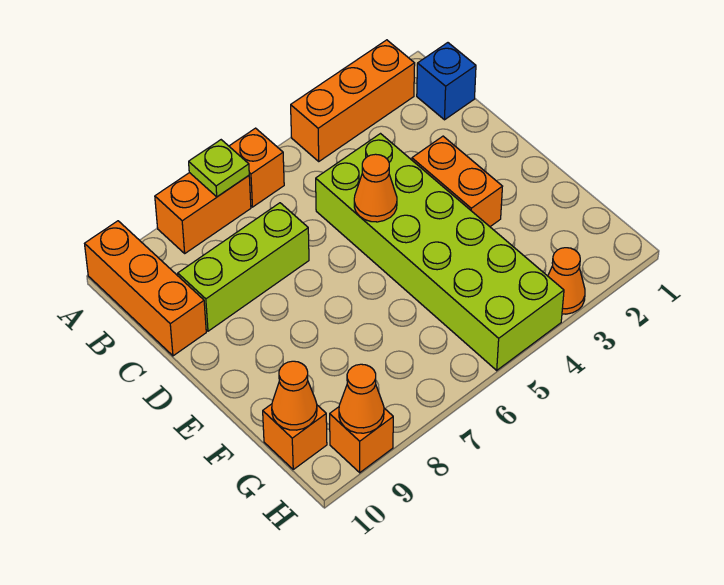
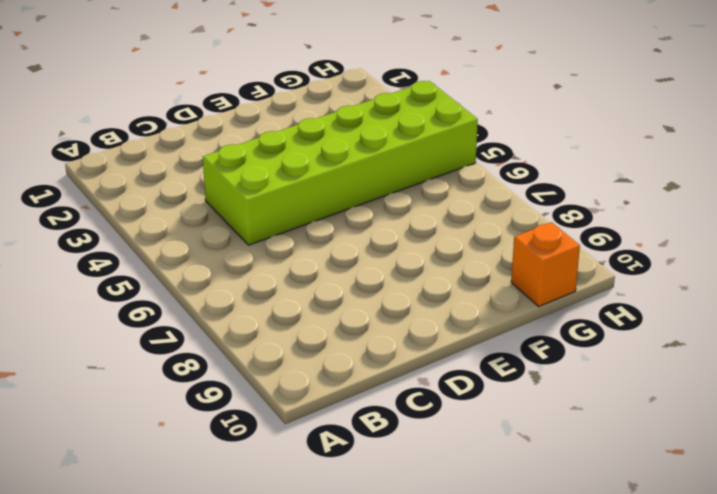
none -> orange 1x3 brick [291,40,415,161]
none -> orange 1x1 brick [229,128,284,207]
none -> orange 1x2 brick [155,173,251,253]

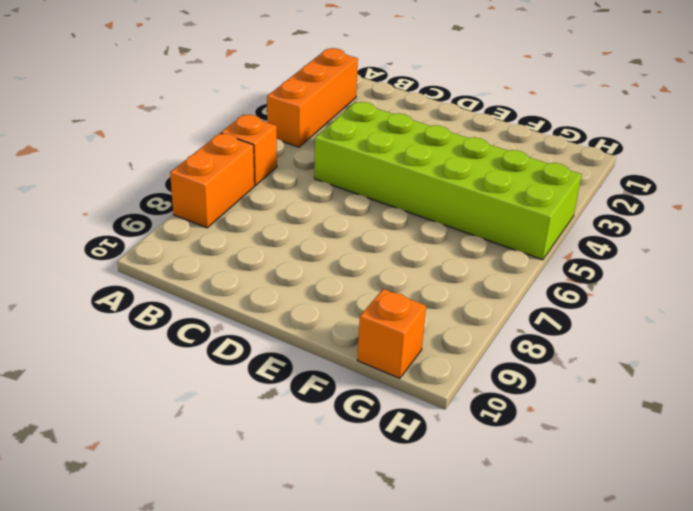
none -> orange 1x3 brick [85,221,206,356]
none -> blue 1x1 brick [417,43,476,120]
none -> lime 1x3 brick [178,203,309,331]

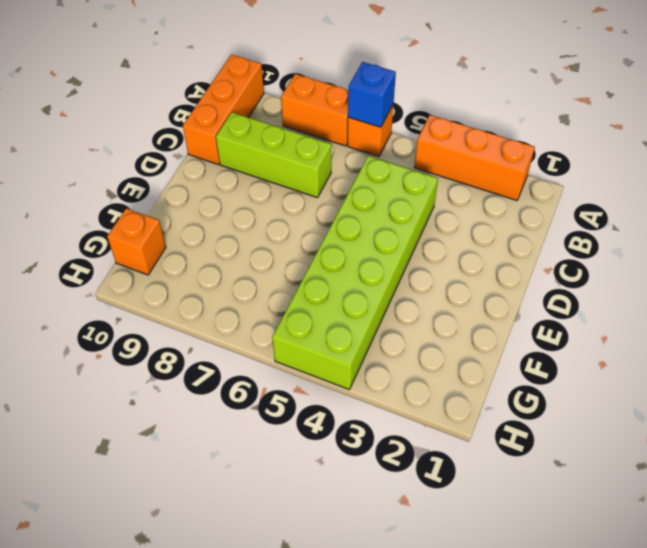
blue 1x1 brick [348,62,396,127] -> blue 1x1 brick moved to [417,43,476,120]
none -> orange 1x2 brick [412,136,502,227]
none -> orange 1x1 cone [548,248,585,314]
none -> orange 1x1 brick [330,407,393,473]

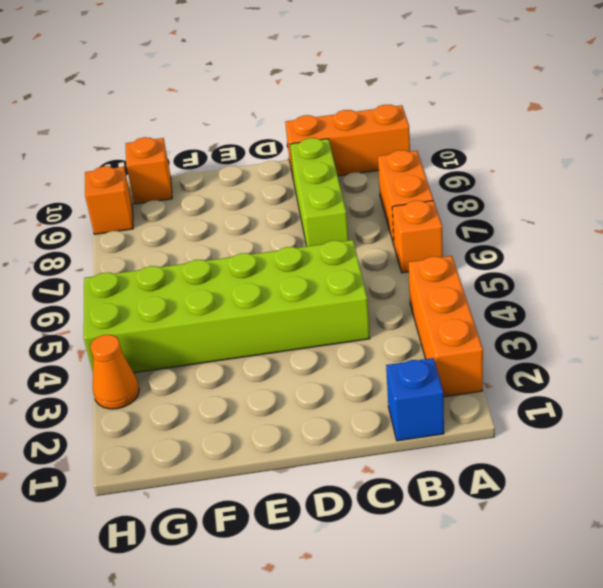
none -> orange 1x2 brick [412,136,502,227]
none -> lime 1x1 plate [189,140,249,197]
none -> orange 1x1 cone [354,154,397,222]

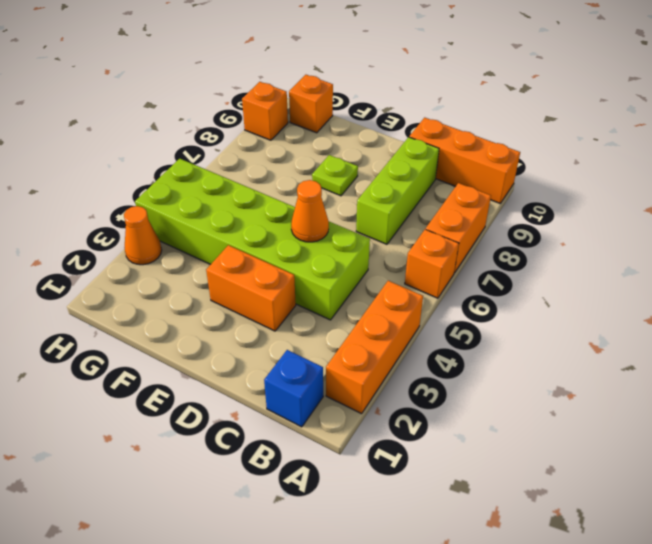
lime 1x1 plate [312,155,358,196] -> lime 1x1 plate moved to [189,140,249,197]
none -> orange 1x1 cone [272,361,317,430]
none -> orange 1x1 cone [339,364,384,433]

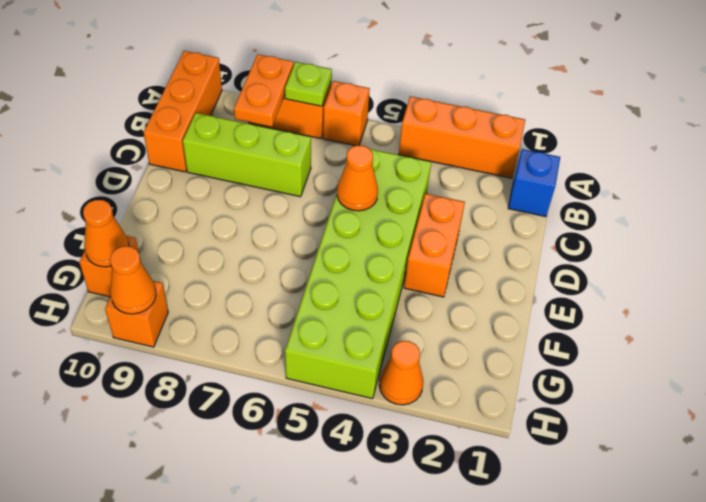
orange 1x2 plate [234,54,294,127] -> none

